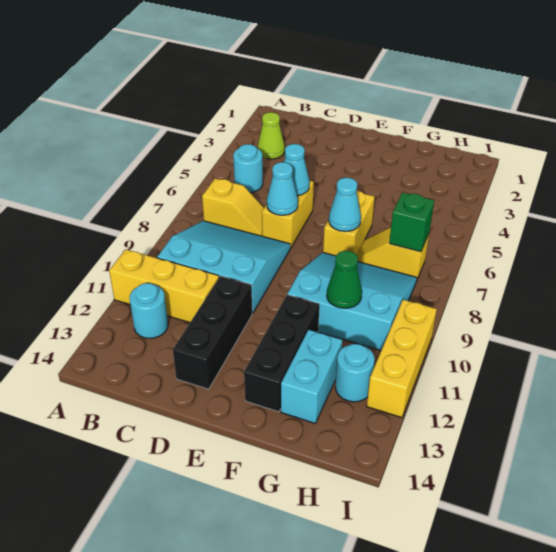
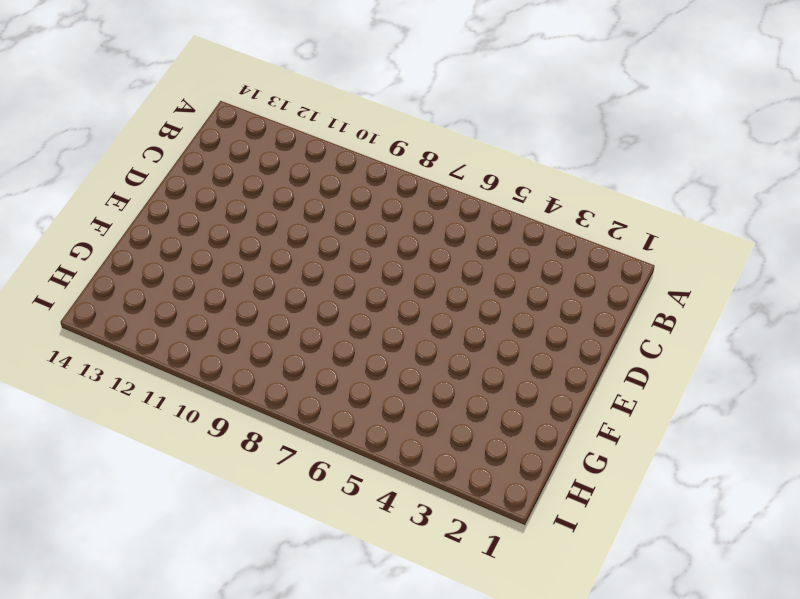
none -> yellow 1x3 brick [109,249,219,322]
none -> lime 1x1 cone [258,112,285,159]
none -> cyan 1x1 round brick [233,144,263,193]

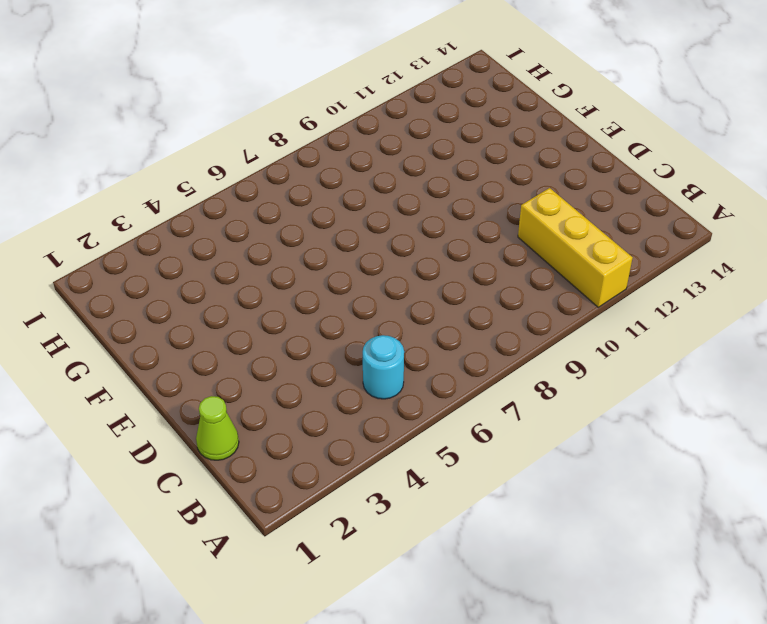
lime 1x1 cone [196,396,239,460] -> lime 1x1 cone moved to [258,112,285,159]
none -> yellow 1x2 slope [202,178,264,236]
none -> cyan 3x3 slope [157,221,290,313]
none -> cyan 1x1 round brick [130,283,168,338]

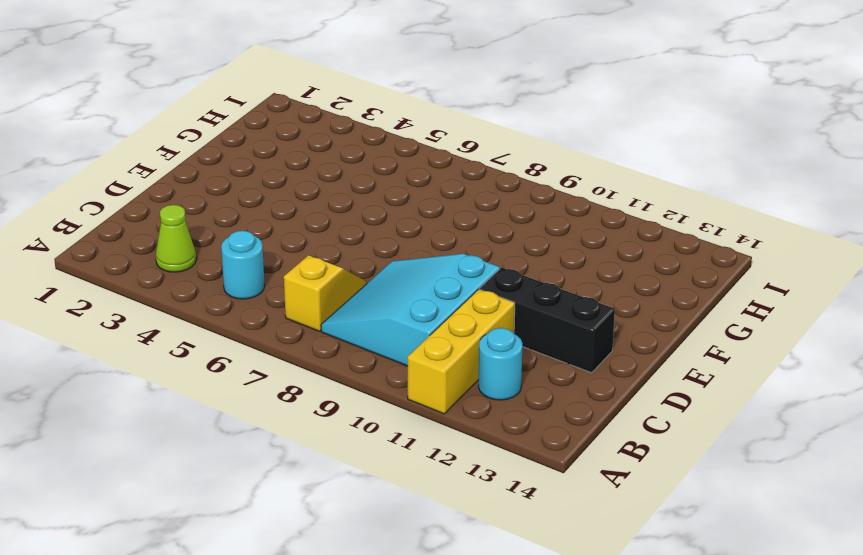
none -> yellow 1x2 brick [262,180,314,248]
none -> yellow 1x2 brick [323,191,375,256]
none -> cyan 3x3 slope [287,252,417,350]

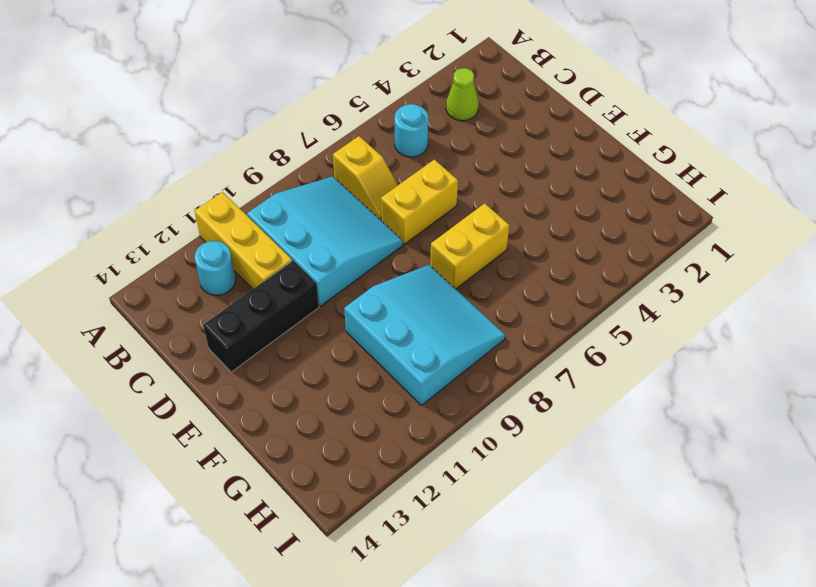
none -> black 1x3 brick [244,295,319,412]
none -> yellow 1x2 slope [357,227,429,279]
none -> cyan 1x2 brick [281,330,343,423]

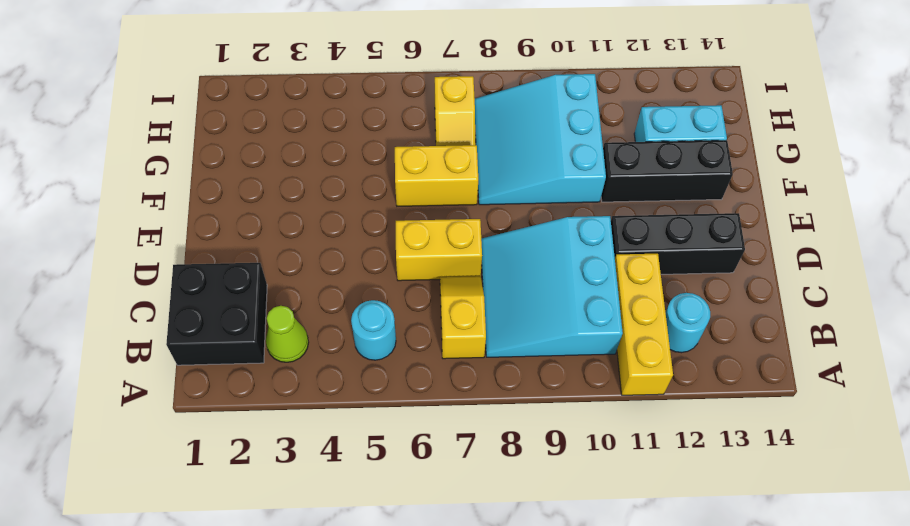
black 2x2 brick [166,262,267,365] -> none
none -> cyan 1x1 round brick [335,344,375,402]
none -> yellow 1x3 brick [367,300,437,418]
none -> cyan 1x1 cone [284,144,310,196]

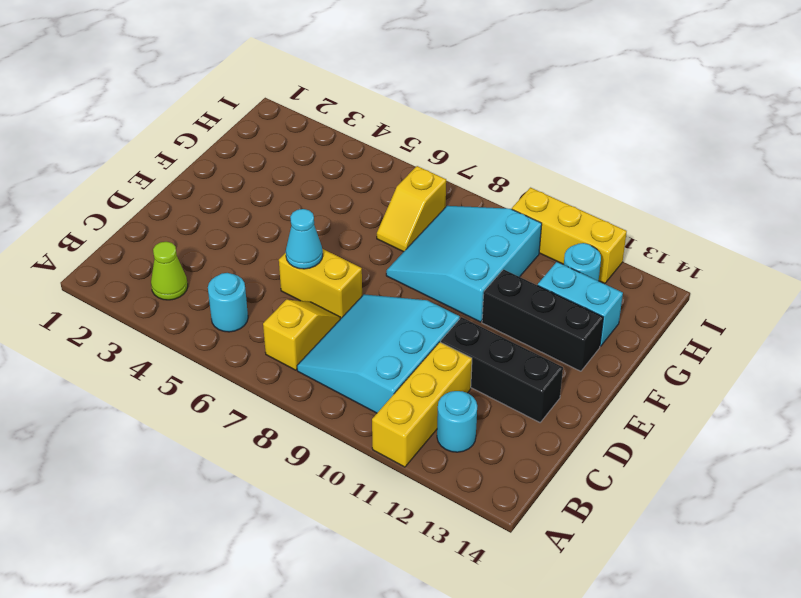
none -> yellow 1x2 brick [323,191,375,256]
none -> cyan 1x1 cone [267,162,298,215]
none -> cyan 1x1 cone [329,178,361,232]

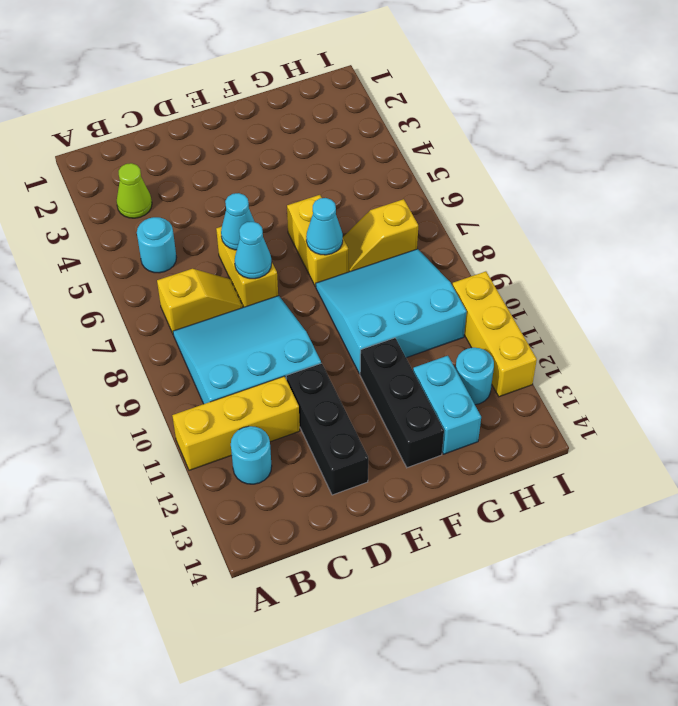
none -> green 1x1 cone [327,251,362,308]
none -> green 1x1 brick [389,192,434,252]

